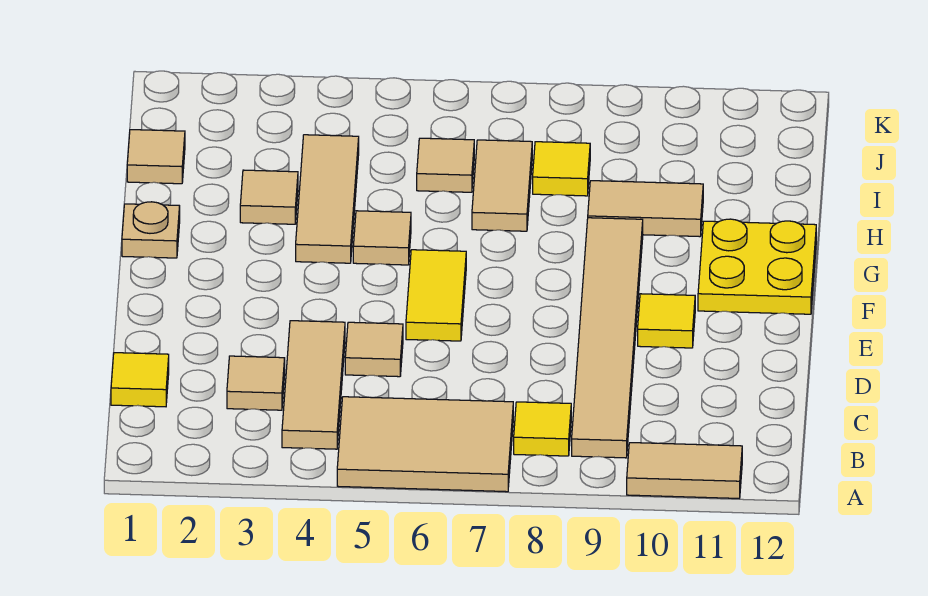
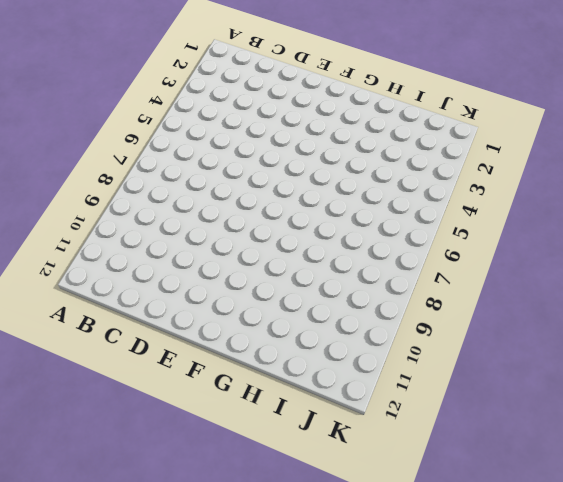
none -> tan 2x3 tile [337,397,513,492]
none -> tan 1x2 tile [627,443,742,498]
none -> tan 1x3 tile [282,321,345,449]

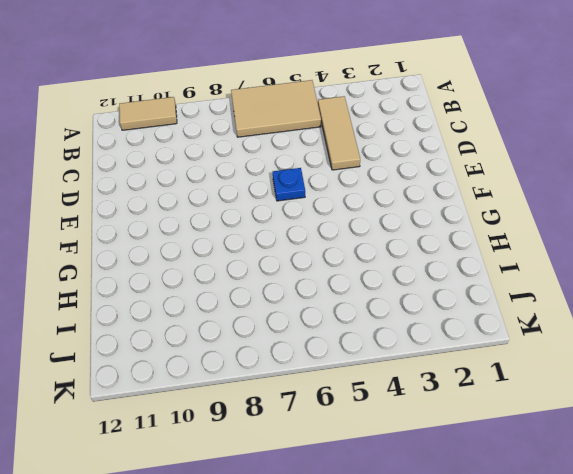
blue 1x1 plate [273,168,305,201] -> yellow 1x2 tile [406,250,466,341]
none -> yellow 1x1 tile [514,402,571,456]
none -> tan 1x6 tile [572,218,643,458]
none -> yellow 1x1 tile [111,353,169,407]

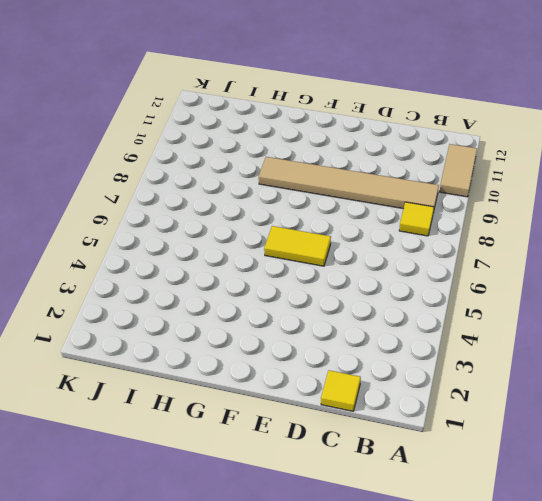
none -> tan 2x3 tile [337,397,513,492]
none -> tan 1x3 tile [282,321,345,449]
none -> tan 1x1 tile [227,356,285,410]

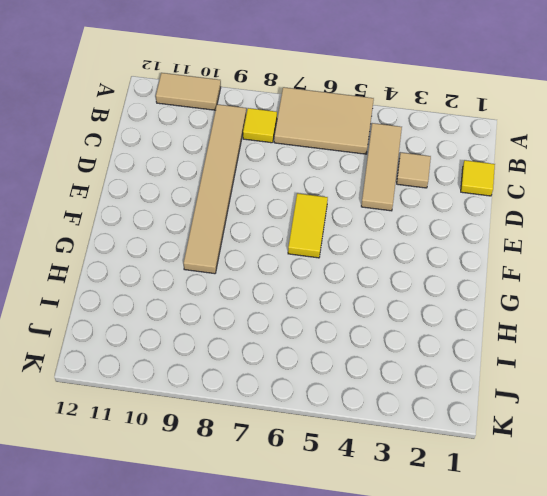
none -> tan 1x1 tile [345,322,403,377]
none -> yellow 1x1 tile [638,294,695,348]
none -> yellow 2x2 plate [698,219,816,314]

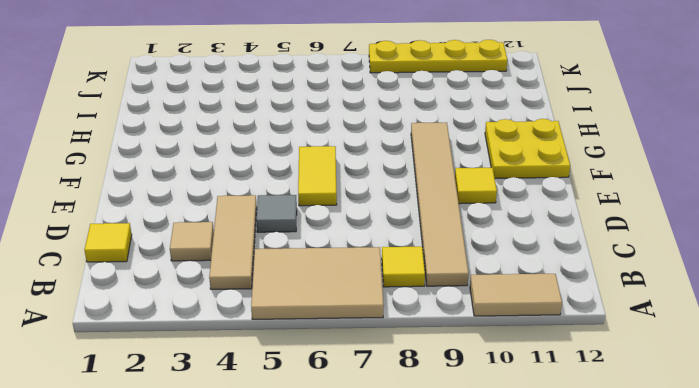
grey 1x1 tile [256,195,297,232] -> tan 1x1 tile [345,322,403,377]
yellow 1x4 plate [369,40,507,73] -> none
none -> tan 1x1 plate [122,202,180,258]
none -> tan 1x3 tile [296,135,359,263]
none -> tan 1x1 tile [353,211,411,265]

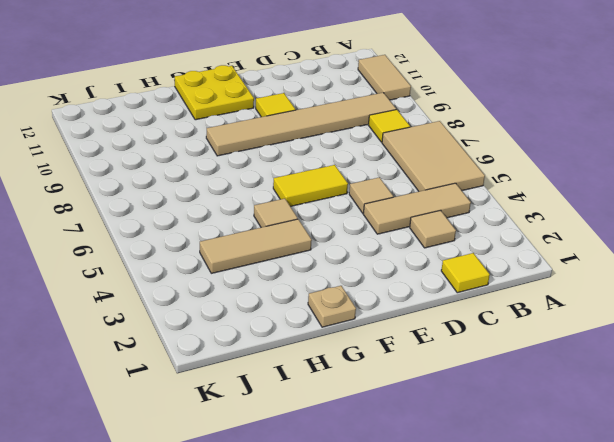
none -> tan 1x1 tile [240,170,298,224]
none -> tan 1x2 tile [472,140,532,231]
none -> tan 1x2 tile [588,181,703,237]

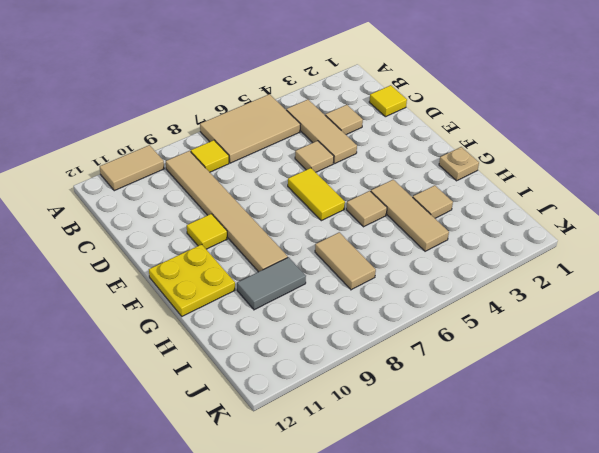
grey 1x2 tile [237,257,306,310] -> tan 1x2 tile [588,181,703,237]
none -> tan 1x1 tile [127,130,185,184]
none -> tan 1x1 tile [417,138,474,192]
none -> yellow 1x1 tile [533,142,590,196]

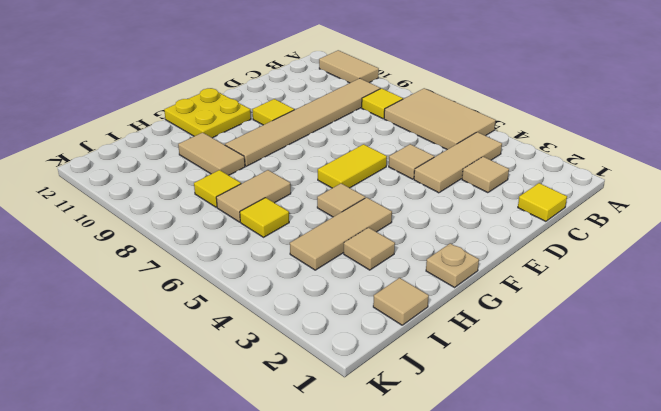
yellow 1x1 tile [240,198,289,237] -> tan 1x1 tile [417,138,474,192]

